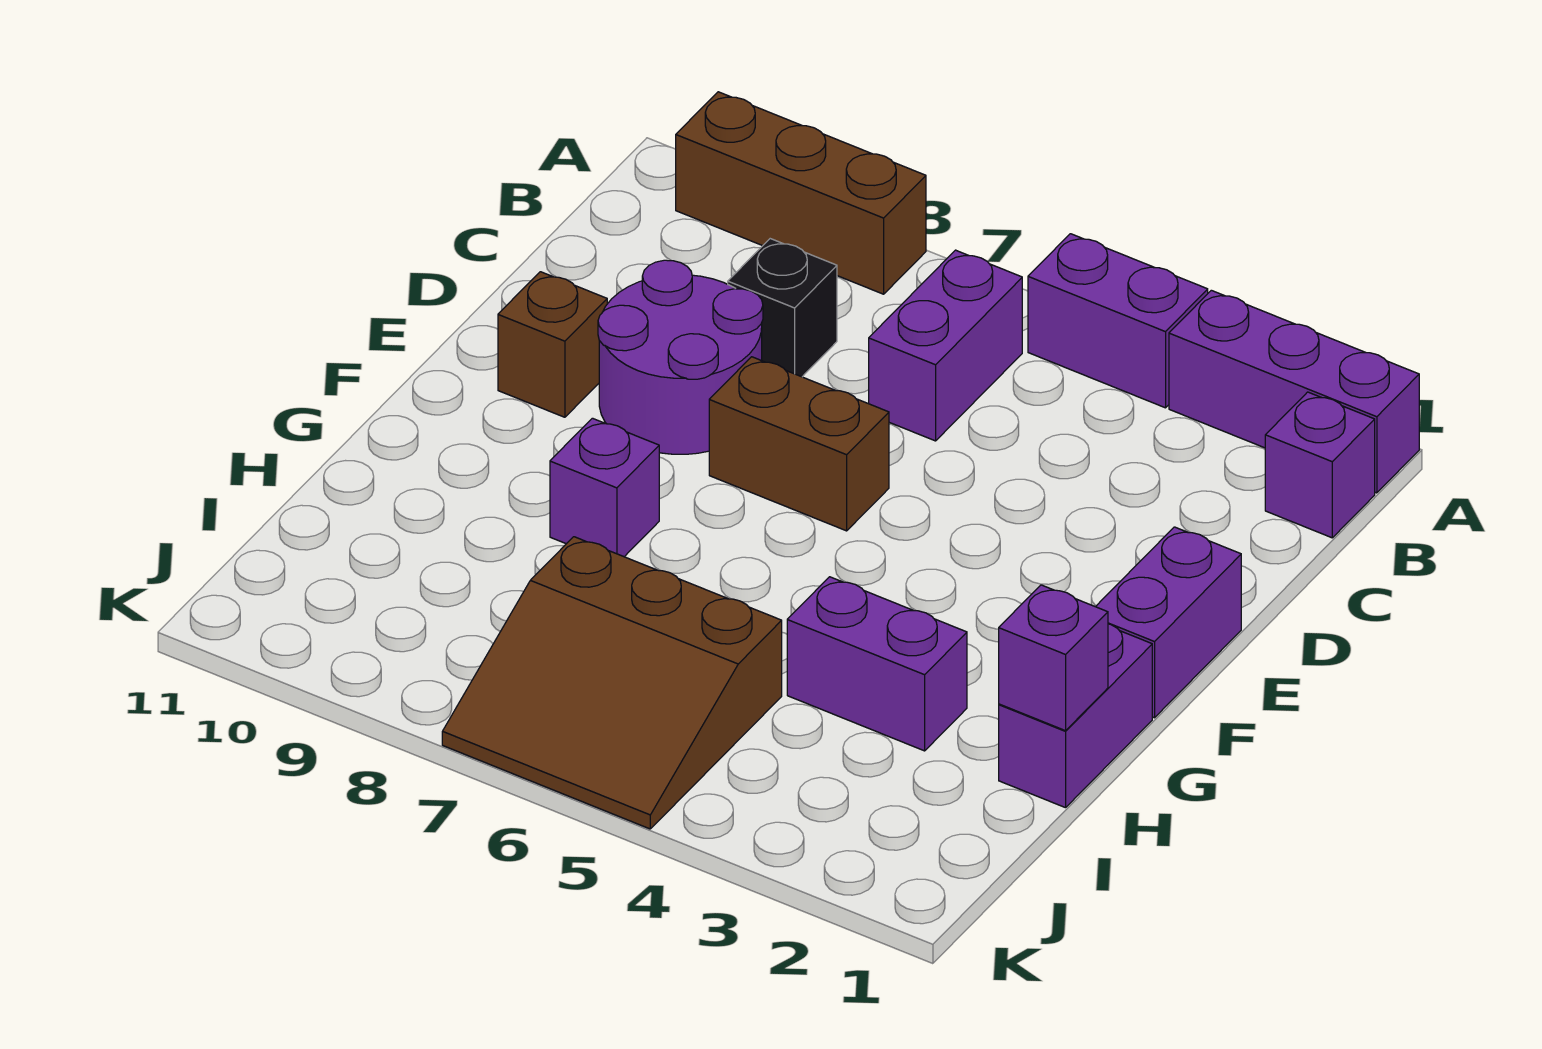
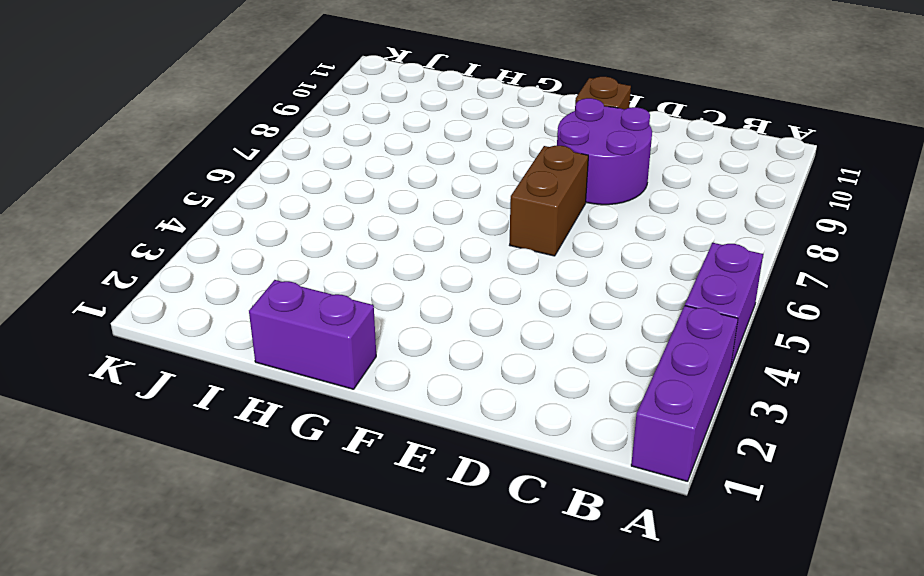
none -> brown 1x3 brick [676,92,926,294]
none -> purple 1x1 brick [1265,392,1375,538]
none -> purple 1x2 brick [869,250,1022,441]

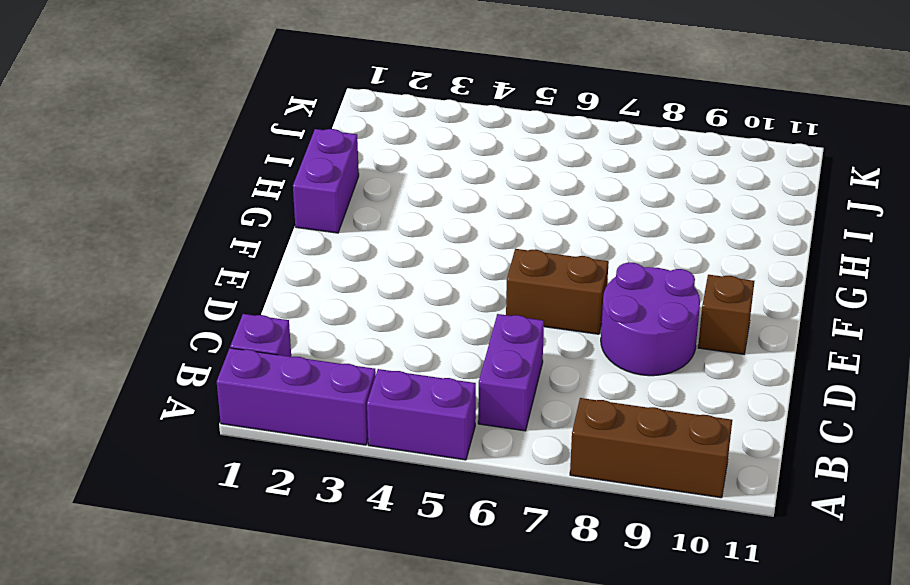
none -> black 1x1 brick [728,239,837,377]
none -> purple 1x2 brick [1096,527,1241,718]
none -> purple 1x1 brick [550,418,659,557]

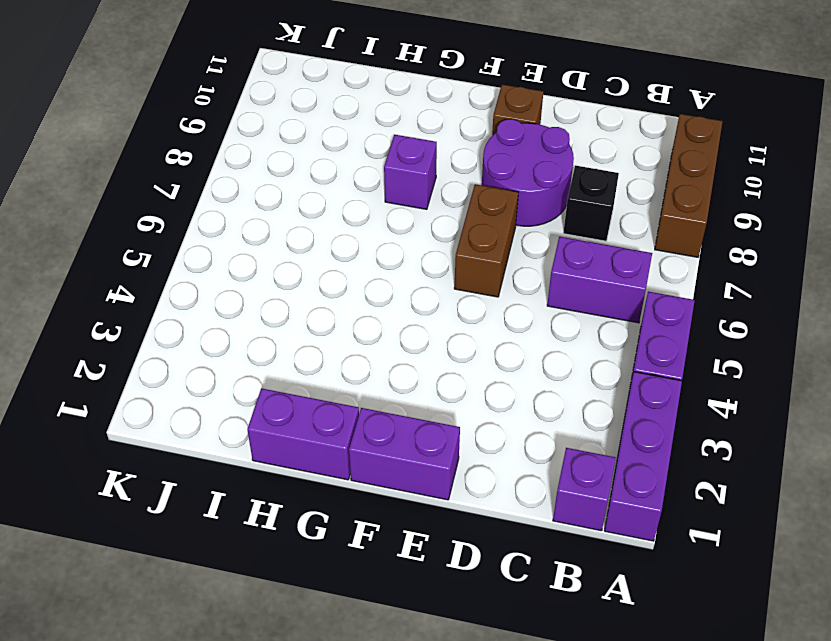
none -> purple 1x2 brick [787,577,967,751]
none -> brown 3x3 slope [442,537,782,829]
none -> purple 1x1 brick [999,585,1108,731]

